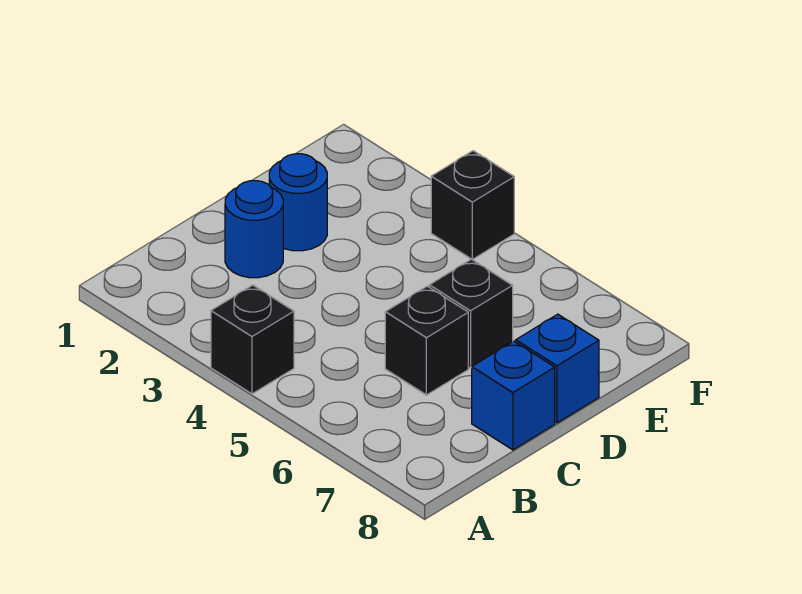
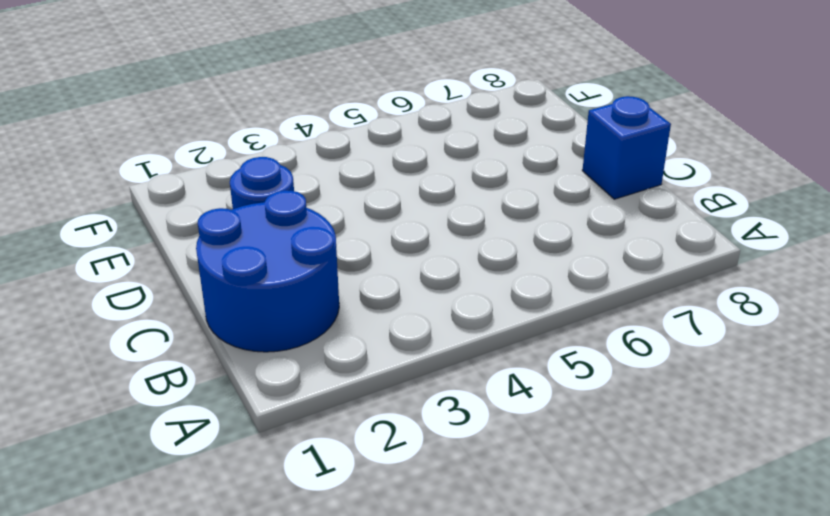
blue 2x2 round brick [196,190,339,352] -> blue 1x1 round brick [225,181,283,278]
none -> black 1x1 brick [211,285,294,394]
none -> black 1x1 brick [385,286,468,395]

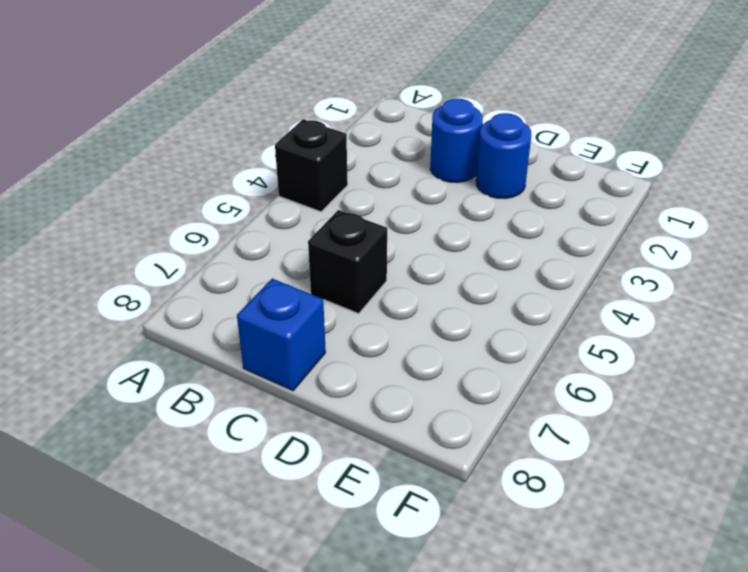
none -> black 1x1 brick [429,259,513,368]
none -> blue 1x1 brick [516,314,599,423]

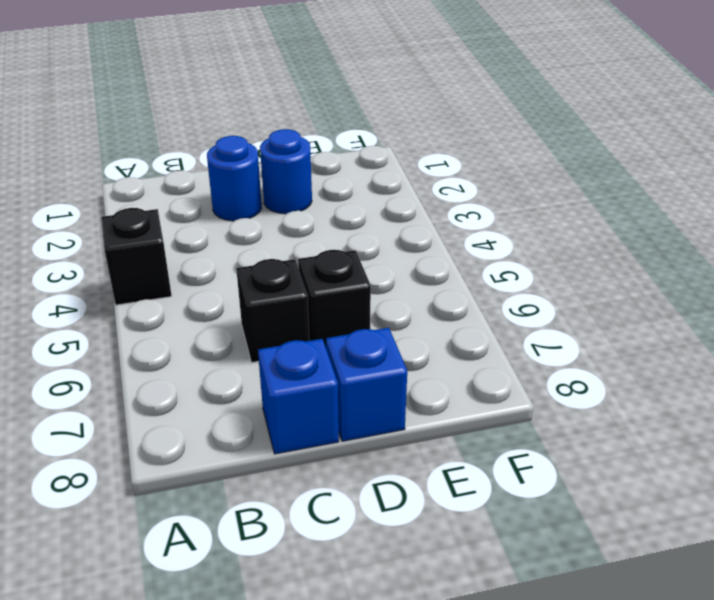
none -> black 1x1 brick [431,151,514,260]

